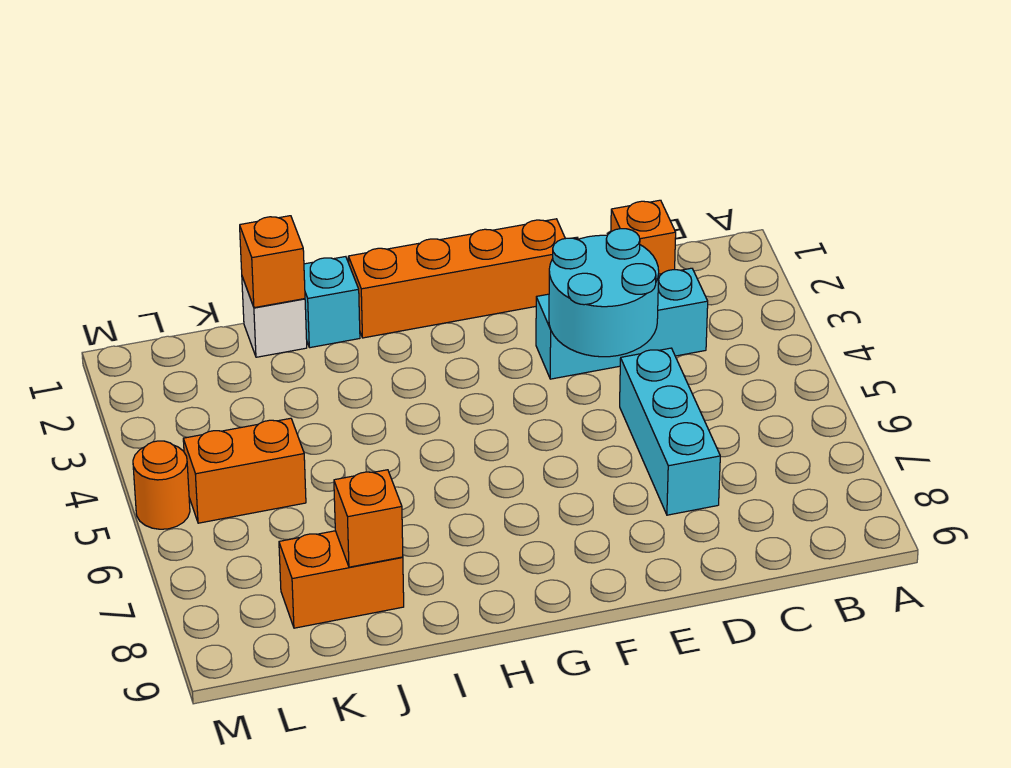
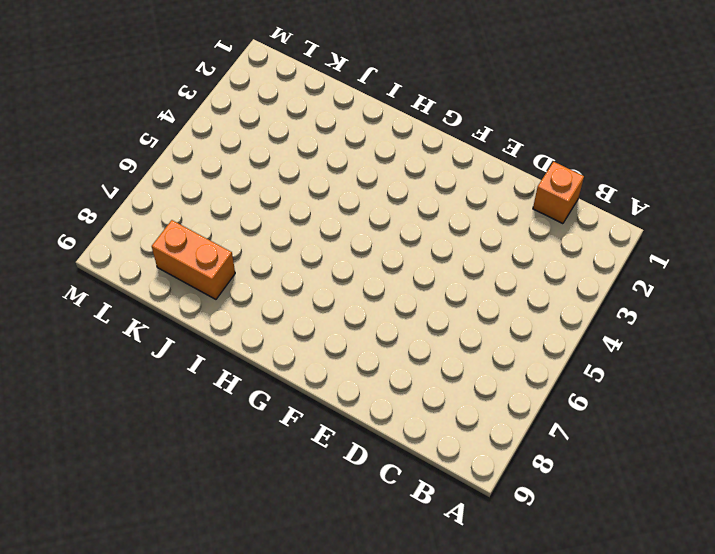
none -> cyan 1x3 brick [536,268,708,379]
none -> cyan 1x3 brick [620,348,720,515]
none -> orange 1x4 brick [348,219,565,338]

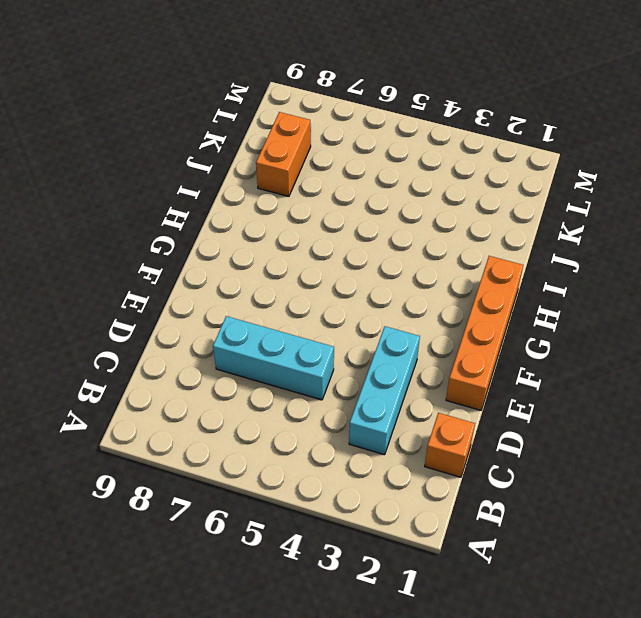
none -> cyan 1x1 brick [304,257,360,348]
none -> white 1x1 brick [242,277,307,357]
none -> orange 1x2 brick [183,418,306,523]

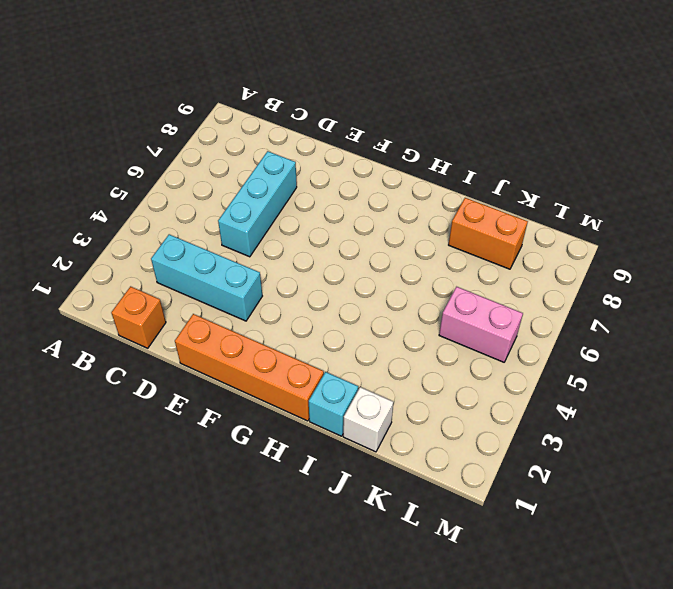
pink 1x2 brick [439,287,523,362] -> orange 1x2 brick [183,418,306,523]
none -> orange 1x1 round brick [133,441,190,529]
none -> cyan 2x2 round brick [549,229,659,357]
none -> orange 1x1 brick [240,216,305,308]

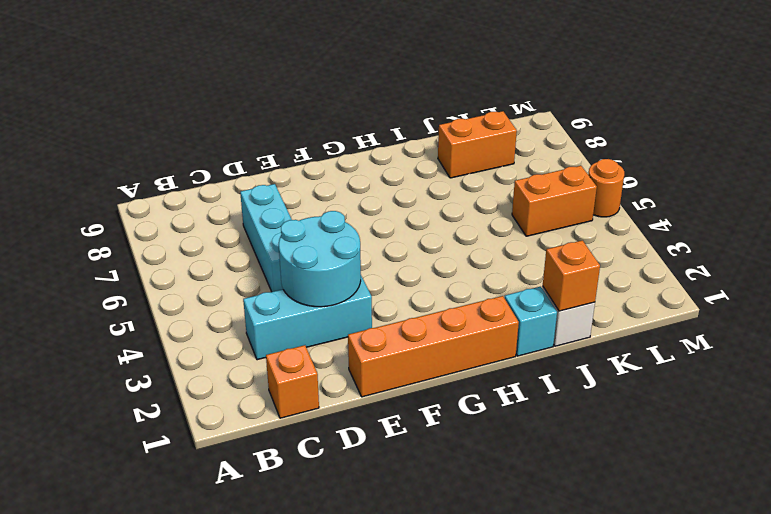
none -> orange 1x1 brick [334,470,403,567]

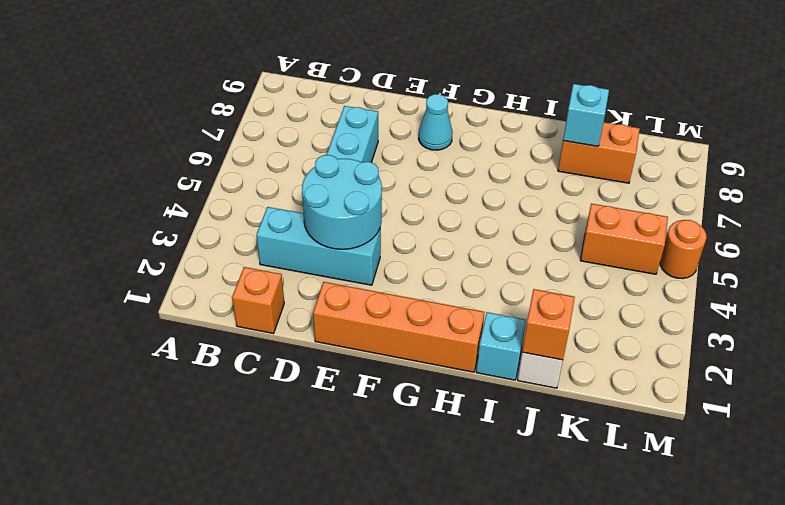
cyan 1x1 cone [419,94,453,150] -> none
cyan 1x1 brick [563,84,609,146] -> orange 1x1 brick [334,470,403,567]

